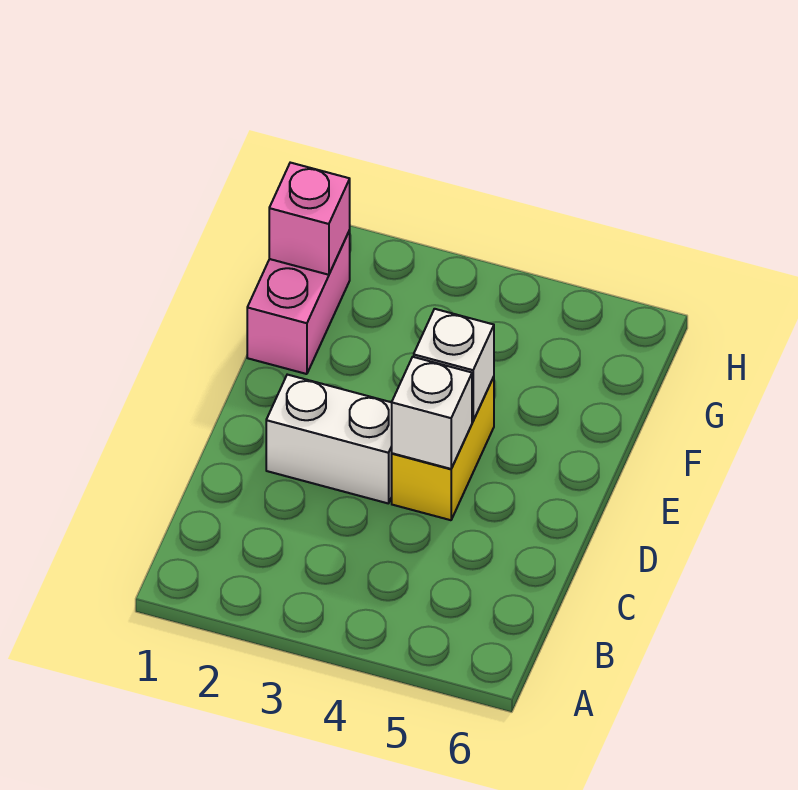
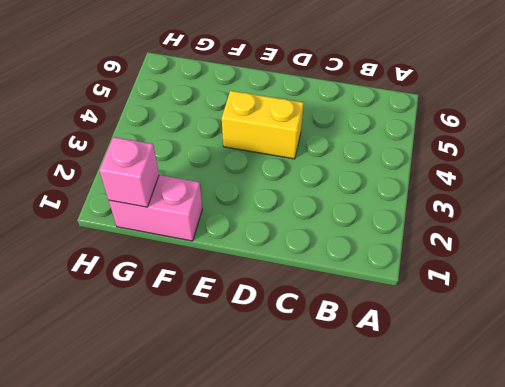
none -> white 1x2 brick [266,375,392,503]
none -> white 1x1 brick [392,357,472,469]

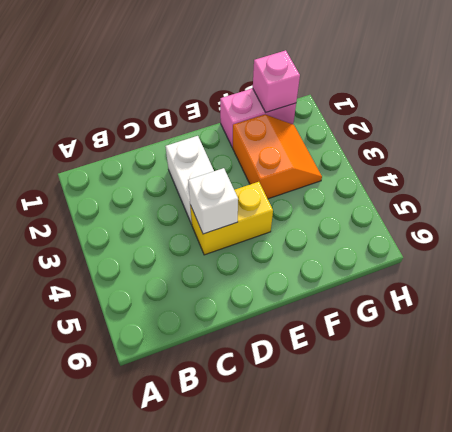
orange 2x2 slope [232,115,322,199] -> none
none -> white 1x1 brick [414,309,494,421]

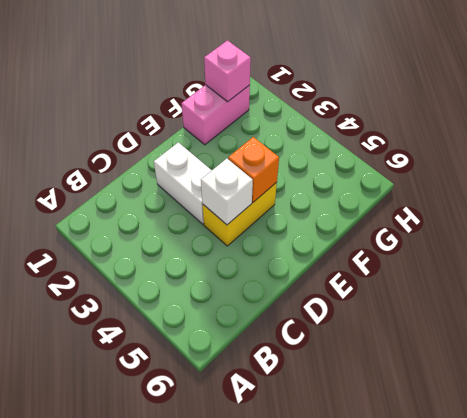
orange 1x1 brick [228,137,279,202] -> white 1x1 brick [414,309,494,421]

